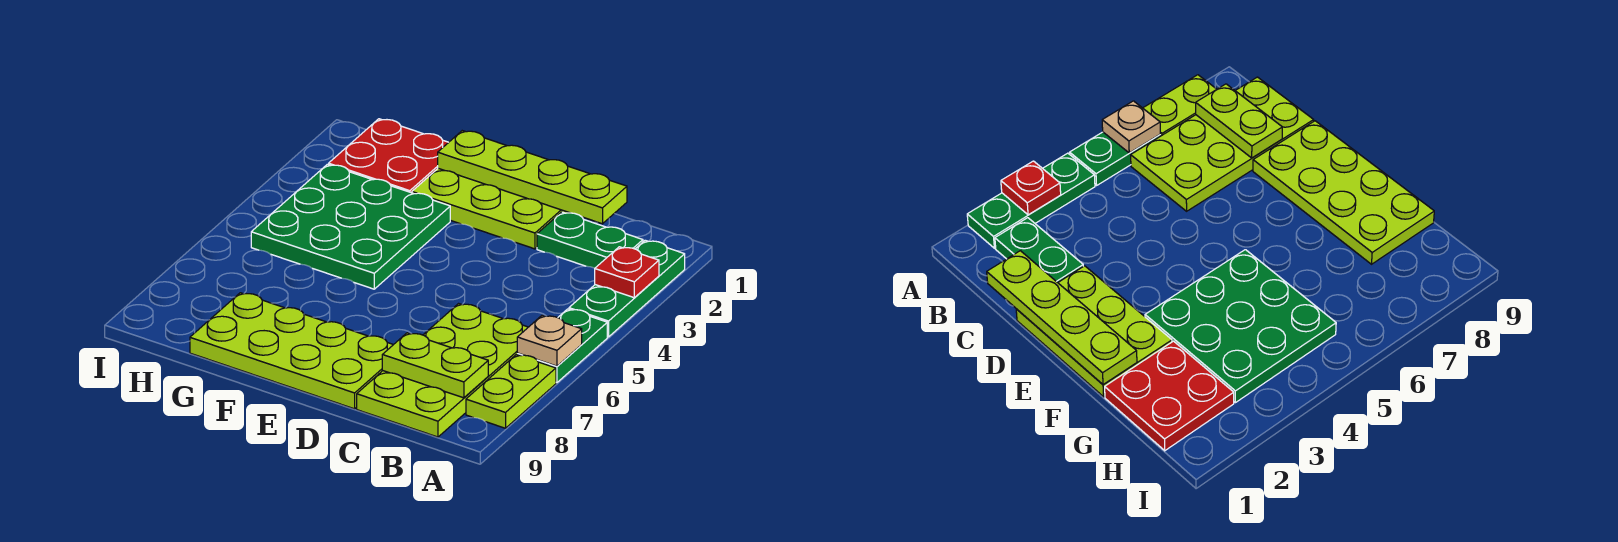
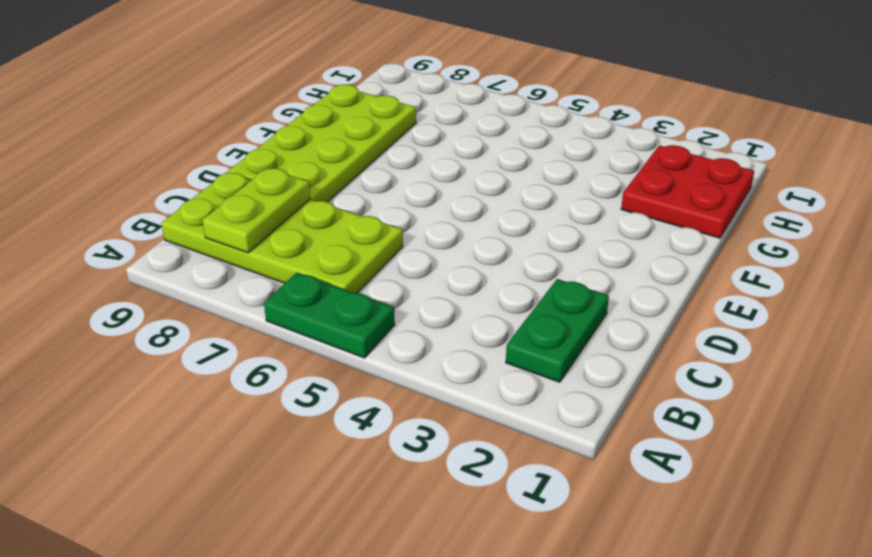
none -> green 1x3 plate [569,240,685,337]
none -> lime 1x2 plate [466,355,556,428]
none -> lime 2x3 plate [412,168,569,249]

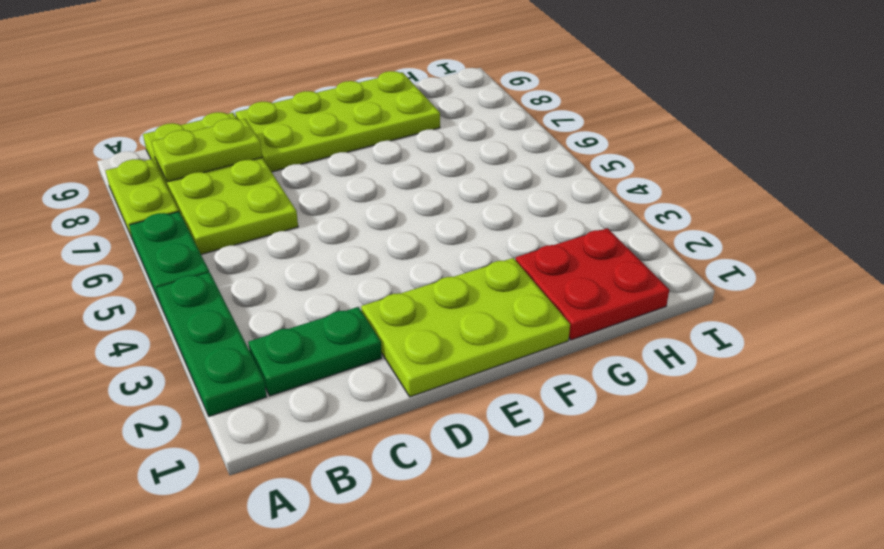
none -> green 3x3 plate [251,164,450,289]
none -> red 1x1 plate [595,247,659,298]
none -> tan 1x1 plate [517,315,582,366]

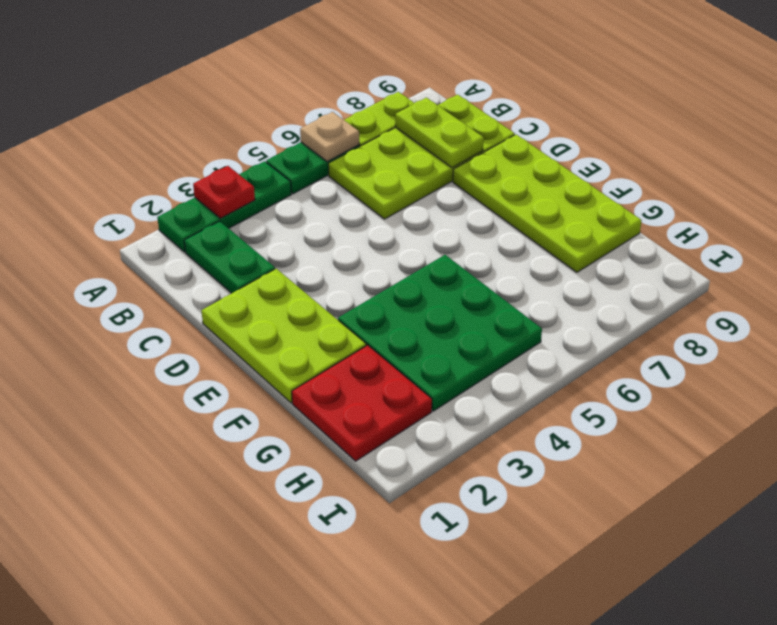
none -> lime 1x4 plate [438,131,627,224]

